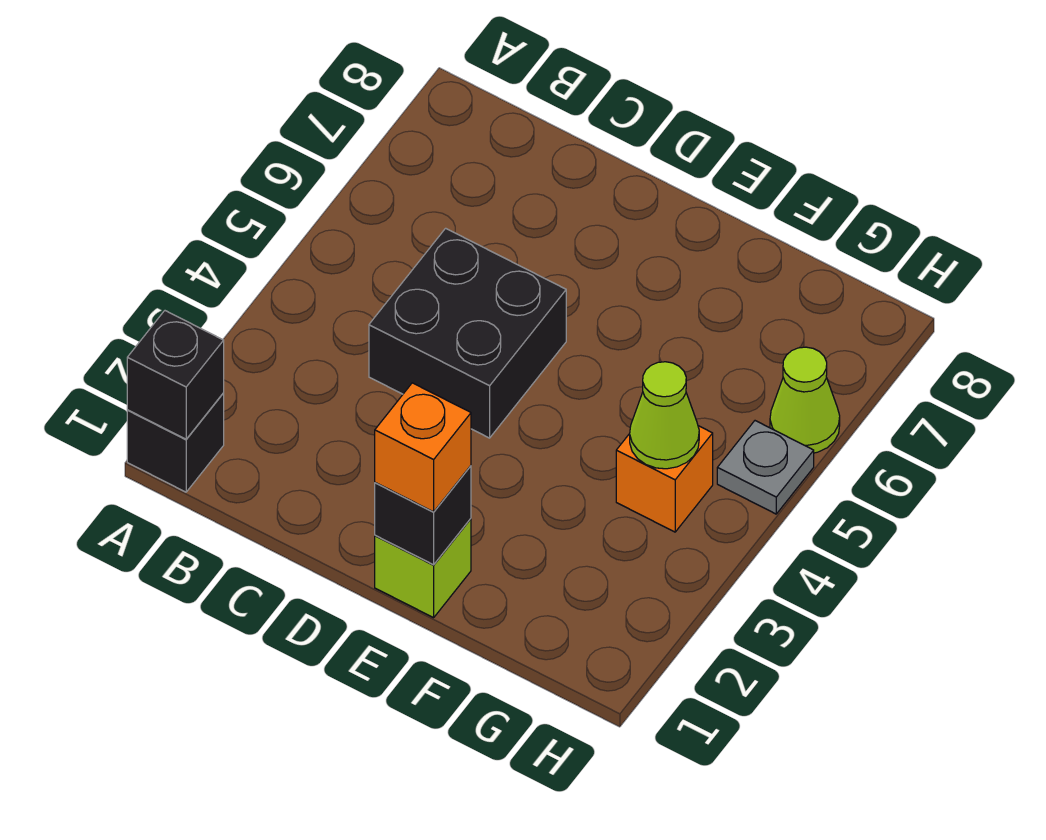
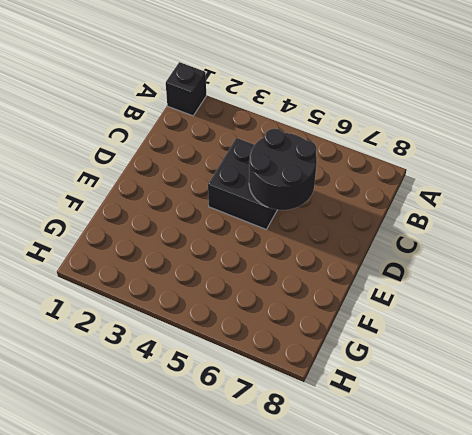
black 2x2 round brick [249,129,317,210] -> none
none -> lime 1x1 brick [375,519,471,618]
none -> orange 1x1 brick [616,426,713,532]

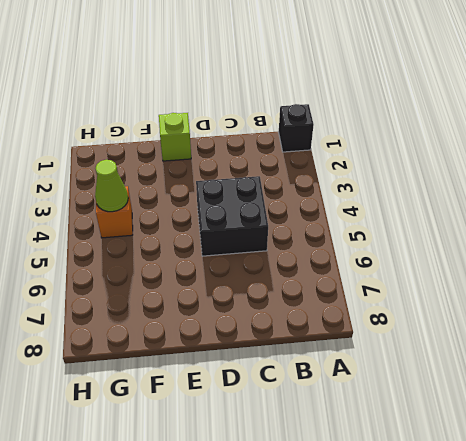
none -> grey 1x1 plate [717,421,814,514]
none -> lime 1x1 cone [770,347,840,453]

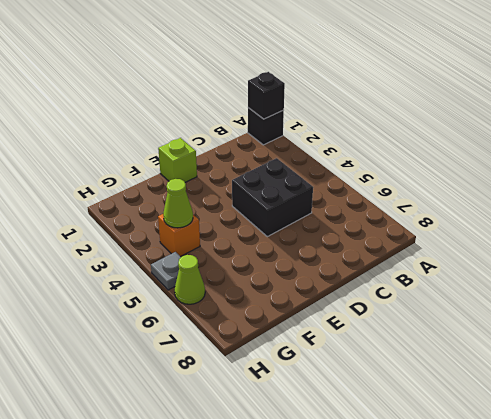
none -> black 1x1 brick [375,466,471,565]
none -> orange 1x1 brick [375,383,471,512]

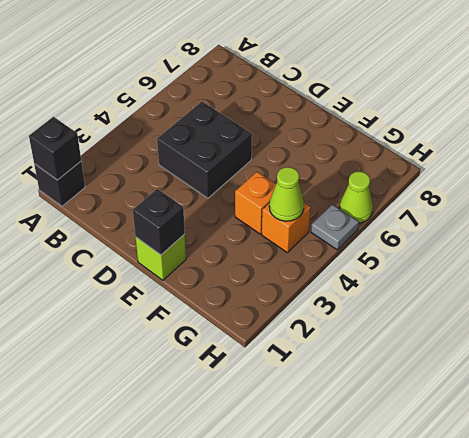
orange 1x1 brick [235,172,276,234] -> orange 1x1 brick moved to [375,383,471,512]

